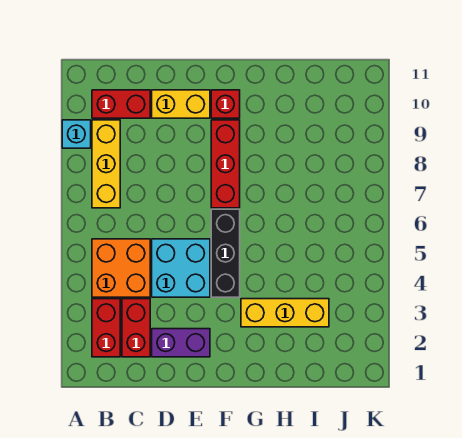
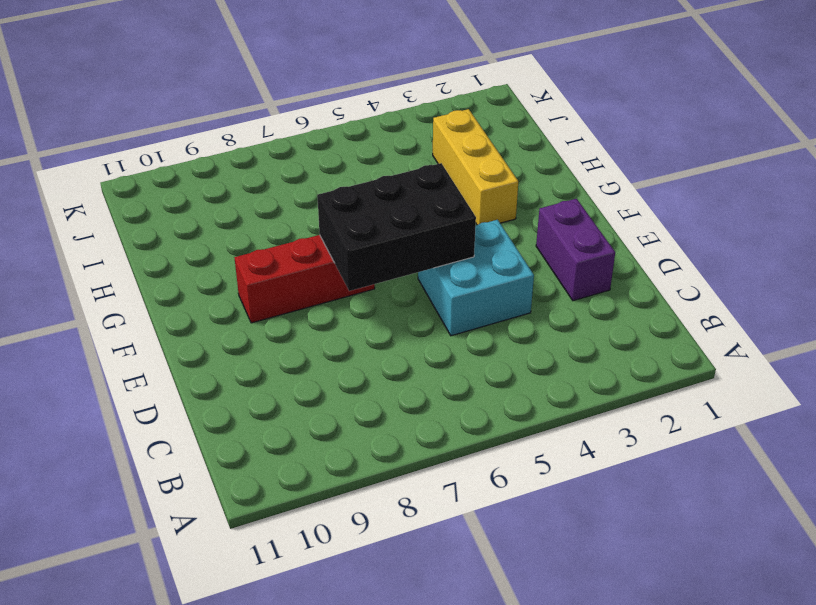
black 2x3 brick [317,163,476,291] -> none
none -> cyan 1x1 brick [62,120,91,148]
none -> red 1x2 brick [92,299,120,357]
none -> orange 2x2 brick [92,239,150,297]

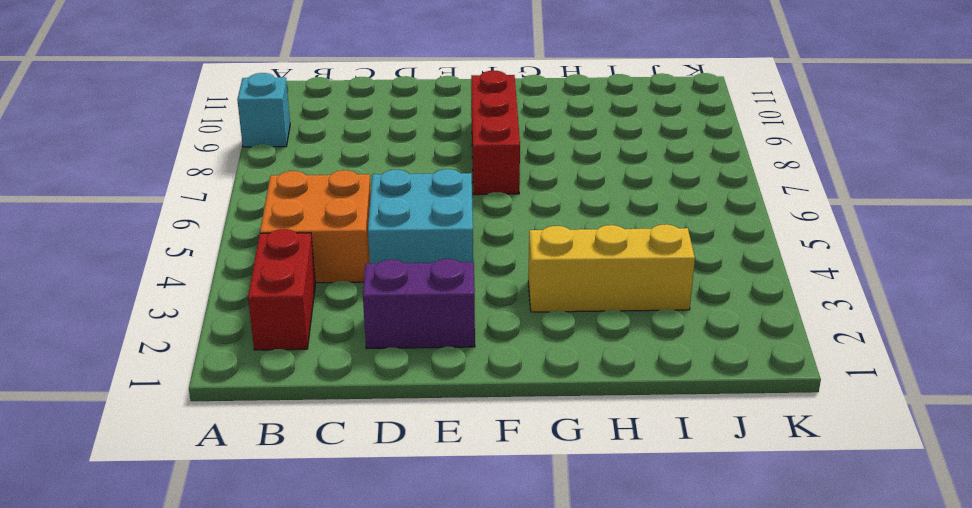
none -> yellow 1x3 brick [92,120,120,208]
none -> red 1x2 brick [92,90,150,118]
none -> red 1x2 brick [122,299,150,357]

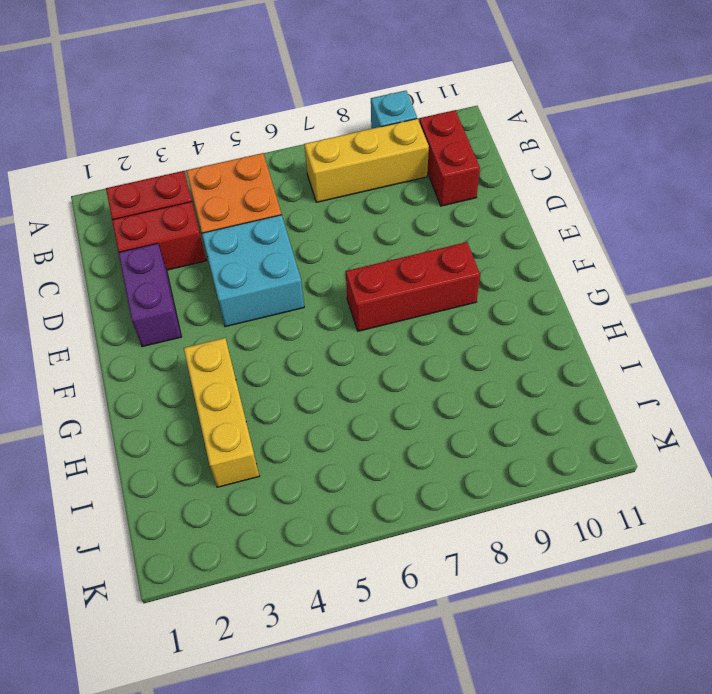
none -> yellow 1x2 brick [152,90,210,118]
none -> black 1x3 brick [211,209,240,297]
none -> red 1x1 brick [211,90,240,118]

